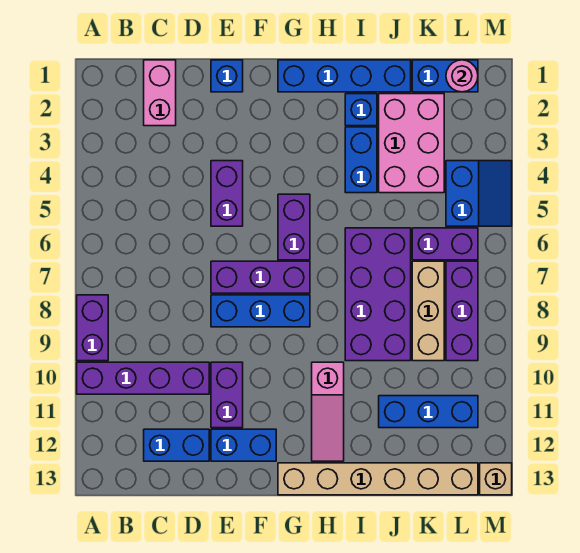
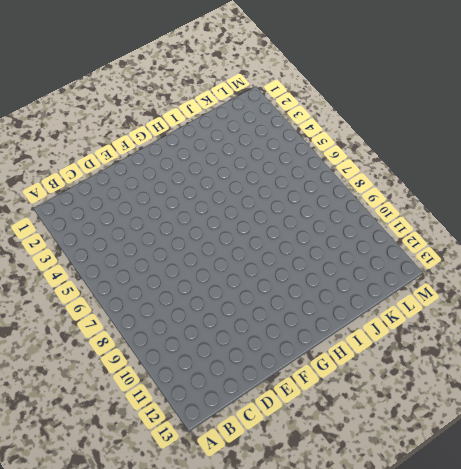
none -> purple 1x2 brick [77,295,108,361]
none -> purple 1x4 brick [77,362,209,394]
none -> pink 1x2 brick [144,60,176,126]

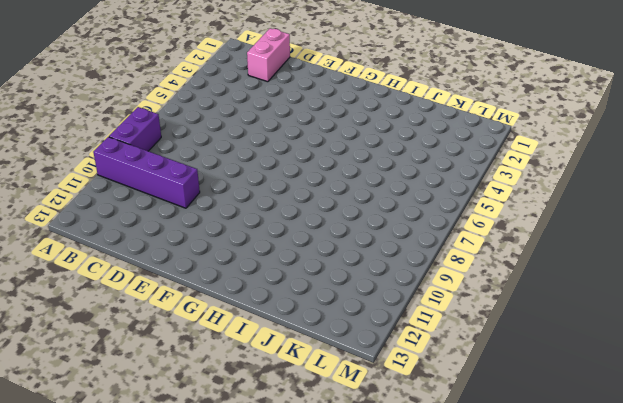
none -> blue 1x2 brick [144,429,209,461]
none -> blue 1x1 brick [211,60,243,92]
none -> purple 1x2 brick [211,161,243,226]

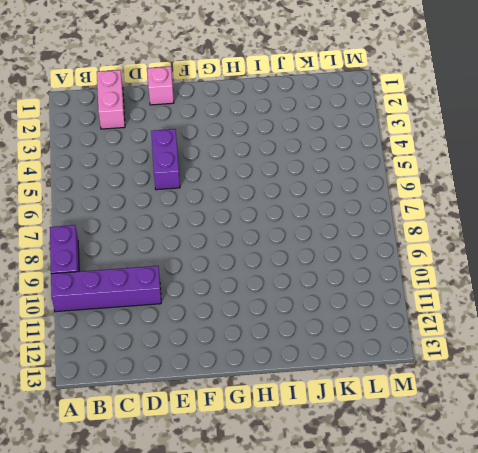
pink 1x1 brick [147,66,174,105] -> blue 1x1 brick [211,60,243,92]
none -> blue 1x2 brick [144,429,209,461]
none -> purple 1x3 brick [211,261,310,293]
none -> blue 1x3 brick [211,295,310,327]

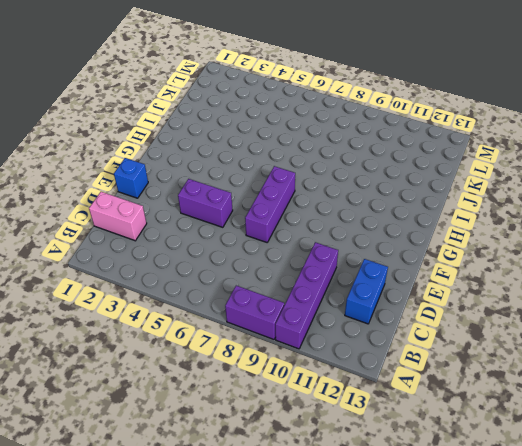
none -> blue 1x3 brick [211,295,310,327]
none -> purple 1x2 brick [211,362,243,428]
none -> blue 1x2 brick [211,429,276,461]

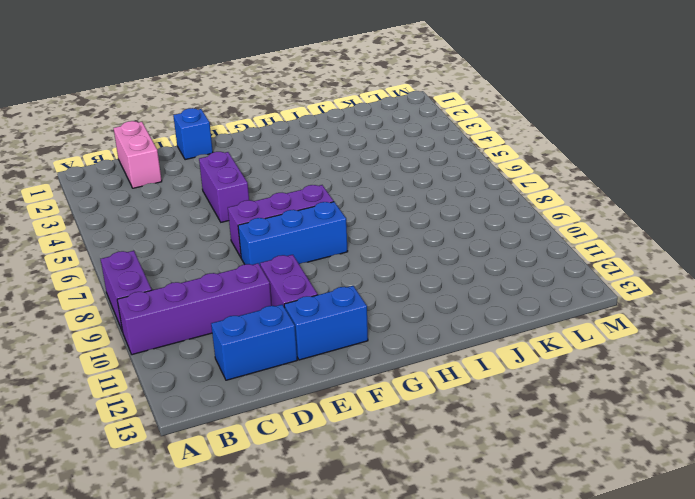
none -> blue 1x4 brick [278,60,411,92]
none -> purple 1x2 brick [278,194,310,260]
none -> tan 1x6 brick [278,463,478,495]

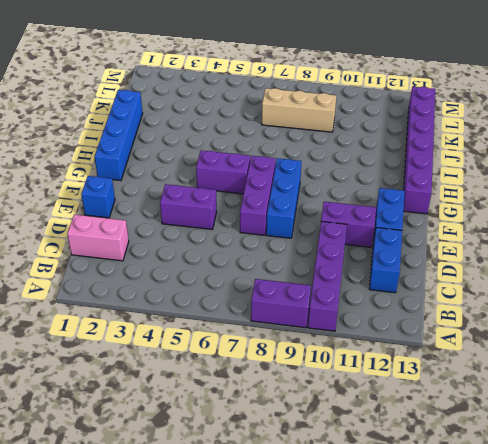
purple 1x6 brick [404,87,435,214] -> tan 1x6 brick [278,463,478,495]
none -> pink 1x3 slope [312,362,344,461]
none -> blue 1x1 brick [345,94,377,126]
none -> blue 1x2 brick [345,127,377,193]

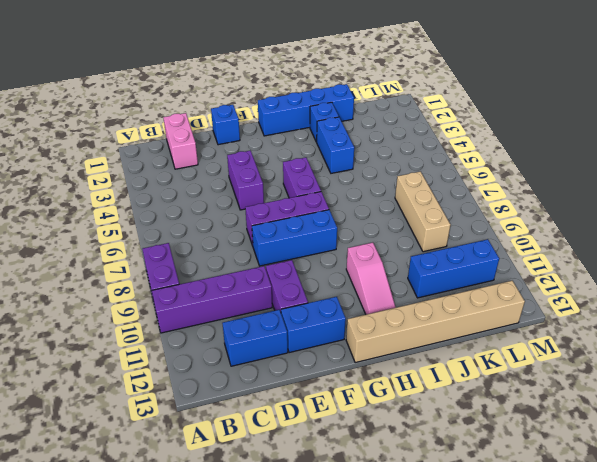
none -> purple 2x4 brick [345,228,411,361]
none -> pink 2x3 brick [379,94,444,193]
none -> blue 1x2 brick [412,60,478,92]

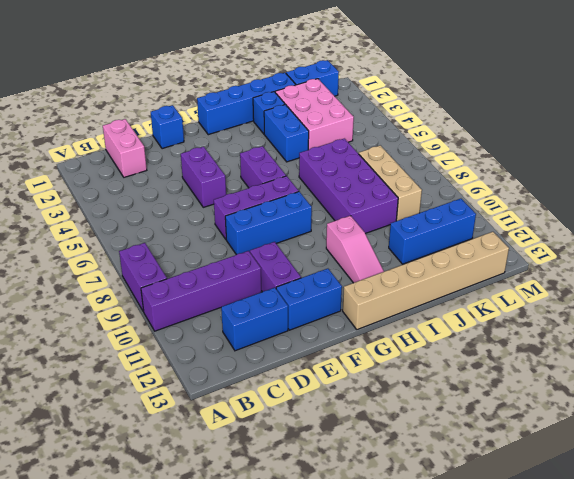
none -> purple 1x2 brick [412,228,478,260]
none -> blue 2x2 slope [446,161,512,226]
none -> purple 1x3 brick [446,261,478,361]

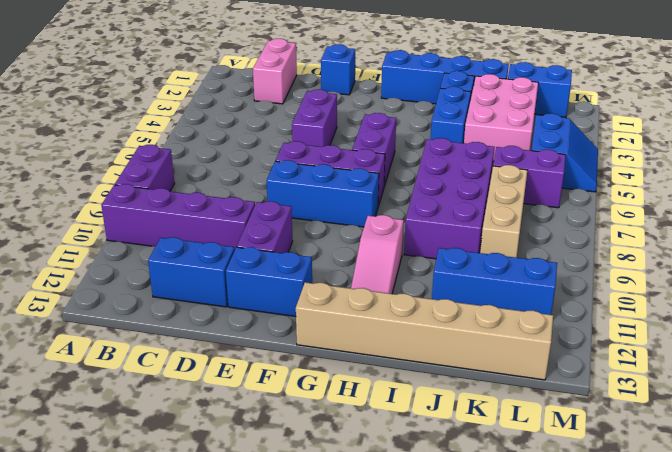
none -> purple 1x3 brick [446,261,478,361]
none -> tan 1x1 brick [480,463,512,495]
none -> pink 1x1 round brick [446,60,478,92]

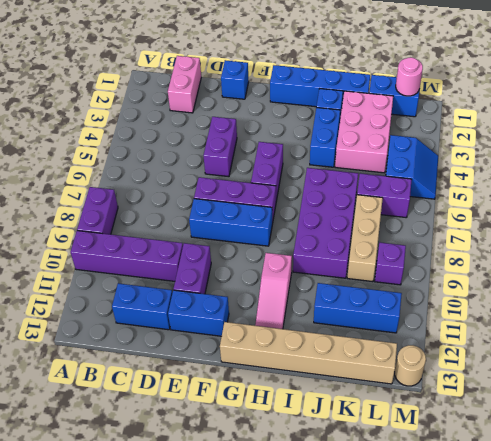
purple 1x1 brick [375,243,406,285] -> purple 1x3 brick [446,261,478,361]
tan 1x1 round brick [395,345,426,386] -> tan 1x1 brick [480,463,512,495]

